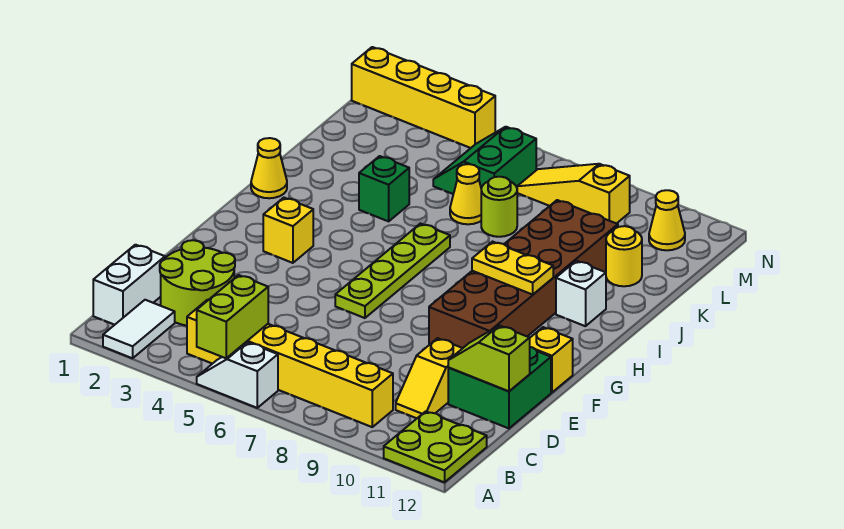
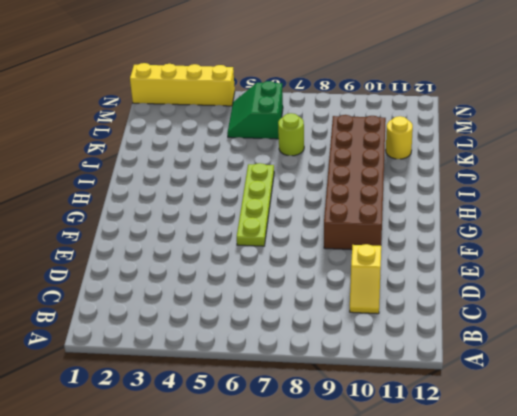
none -> white 1x2 tile [103,300,175,358]
none -> white 1x2 slope [197,342,278,408]
none -> lime 2x2 plate [384,411,487,482]

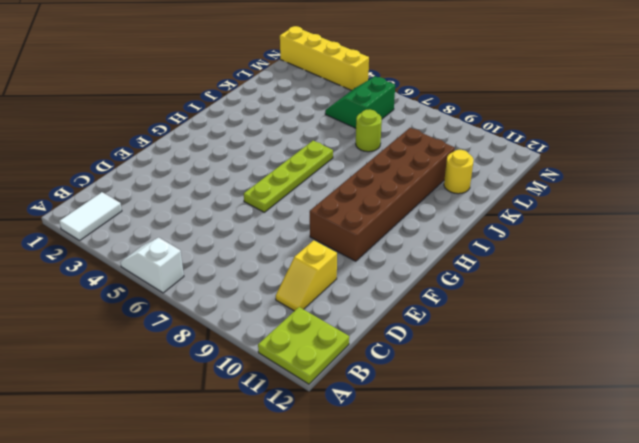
none -> white 1x2 brick [93,245,165,325]
none -> yellow 1x6 brick [187,300,393,427]
none -> lime 2x2 round brick [160,240,235,326]

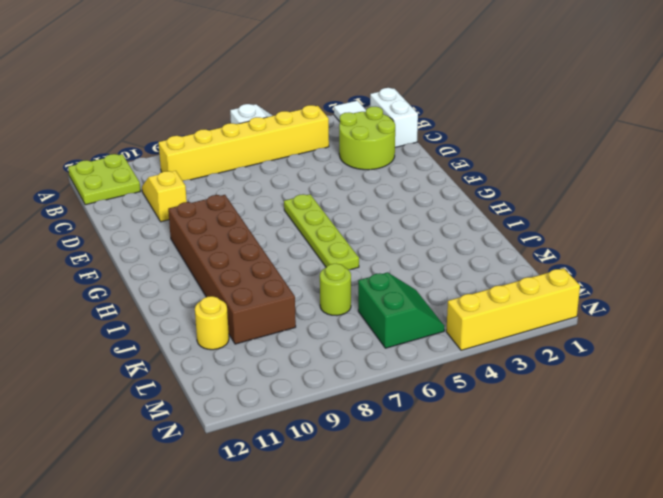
none -> green 2x2 brick [448,347,551,428]
none -> yellow 1x1 brick [530,327,573,392]
none -> yellow 1x1 brick [263,198,313,263]

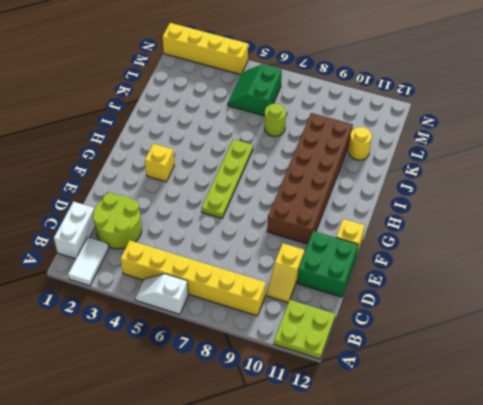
none -> yellow 1x1 cone [251,138,287,198]
none -> white 1x1 brick [556,261,606,326]
none -> green 1x1 brick [359,156,409,221]

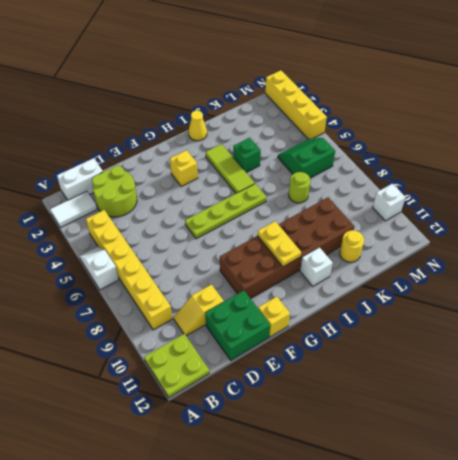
lime 1x3 tile [206,144,255,193] -> none
white 1x1 brick [373,184,405,221] -> none
none -> yellow 1x1 cone [450,164,481,224]
none -> yellow 1x3 slope [517,164,630,224]
none -> yellow 1x1 cone [649,190,685,250]

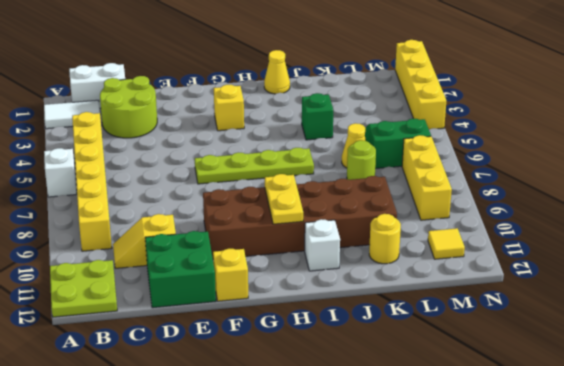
yellow 1x3 brick [402,135,452,220] -> yellow 1x3 slope [517,164,630,224]
yellow 1x1 tile [428,228,465,259] -> yellow 1x1 cone [649,190,685,250]
none -> lime 1x2 brick [197,275,268,358]
none -> lime 1x2 slope [448,326,530,391]

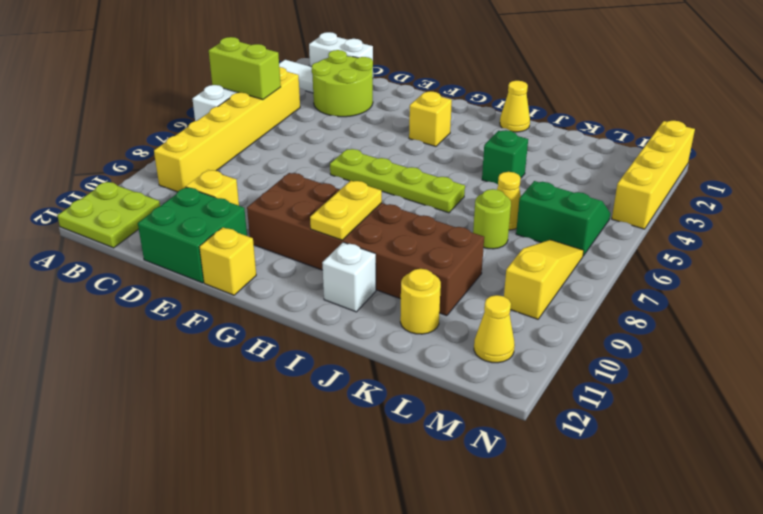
none -> lime 1x2 slope [448,326,530,391]

